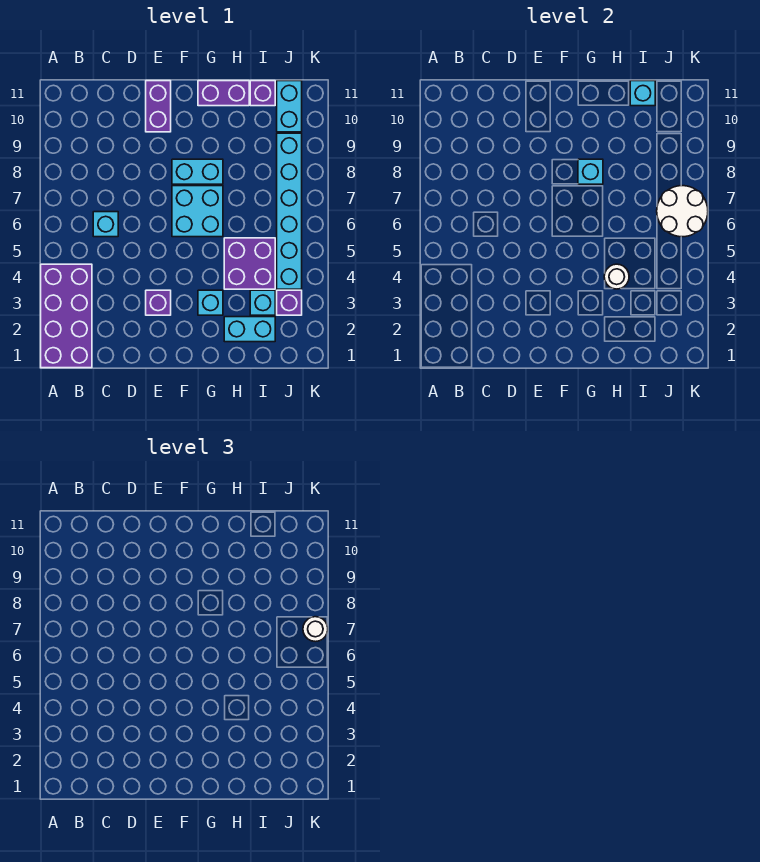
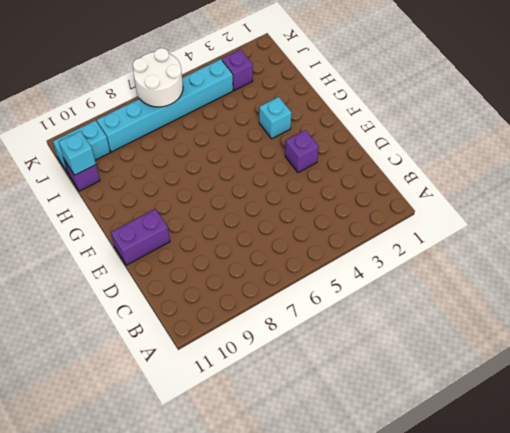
none -> purple 2x4 brick [41,264,92,368]
none -> cyan 1x1 brick [93,212,118,237]
none -> cyan 2x2 brick [172,186,223,237]

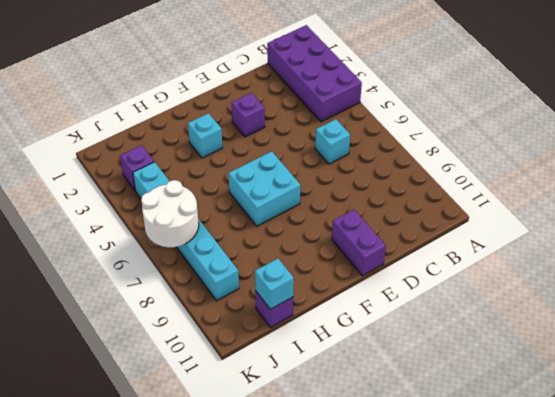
none -> cyan 1x2 brick [172,159,223,184]
none -> purple 1x2 brick [198,81,249,106]
none -> cyan 1x2 brick [224,317,275,342]

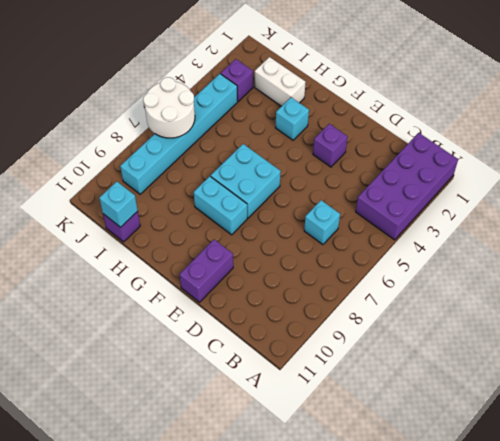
white 1x2 brick [255,57,306,106] -> cyan 1x2 brick [224,317,275,342]
none -> purple 1x2 brick [198,81,249,106]
none -> purple 2x2 brick [224,238,275,289]
none -> cyan 1x1 brick [250,290,275,315]

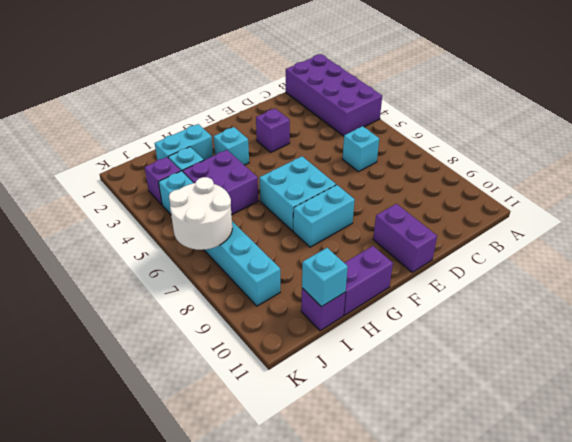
none -> cyan 1x2 brick [277,81,302,132]
none -> cyan 1x1 brick [578,159,603,184]
none -> white 1x1 round brick [604,264,629,289]

